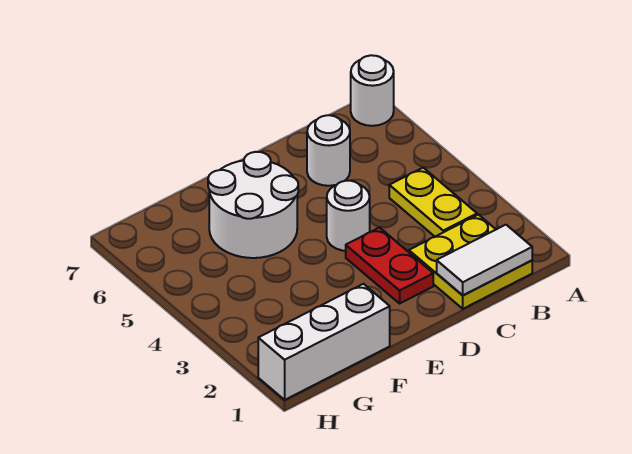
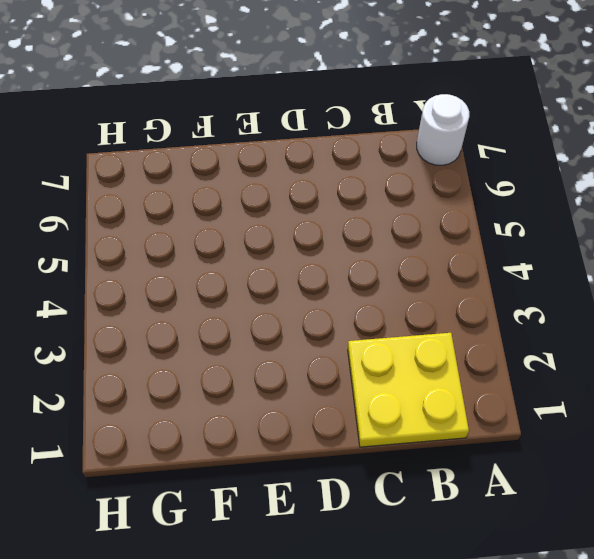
none -> yellow 1x2 plate [389,168,477,236]
none -> white 1x1 round brick [307,115,350,186]

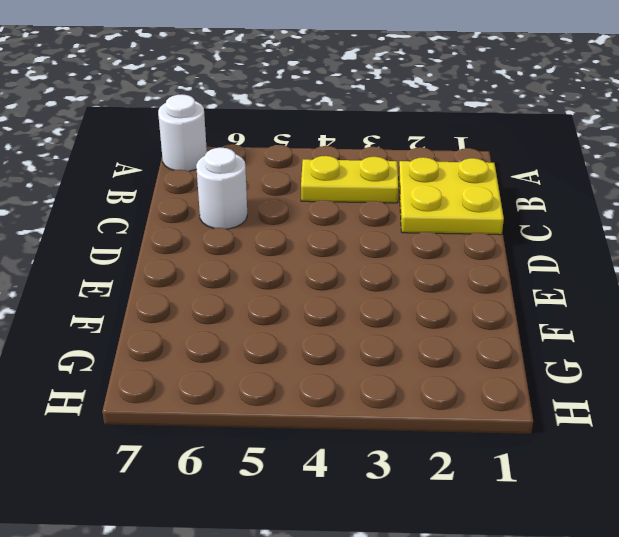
none -> red 1x2 plate [346,228,433,303]
none -> white 1x1 round brick [327,181,370,251]

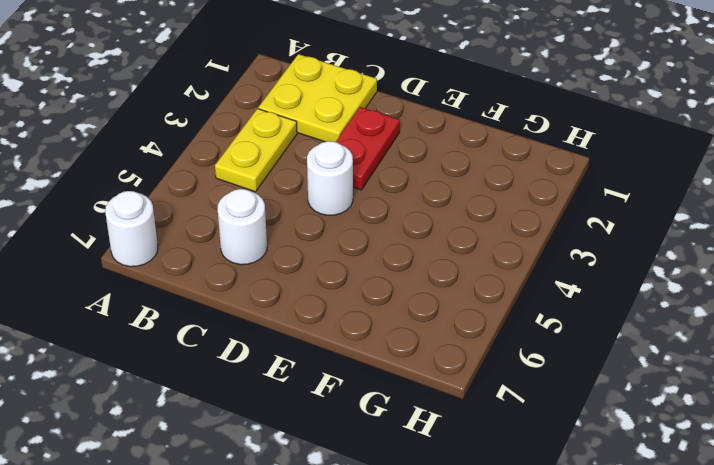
none -> white 2x2 round brick [208,152,298,258]
none -> white 1x3 brick [258,284,390,400]

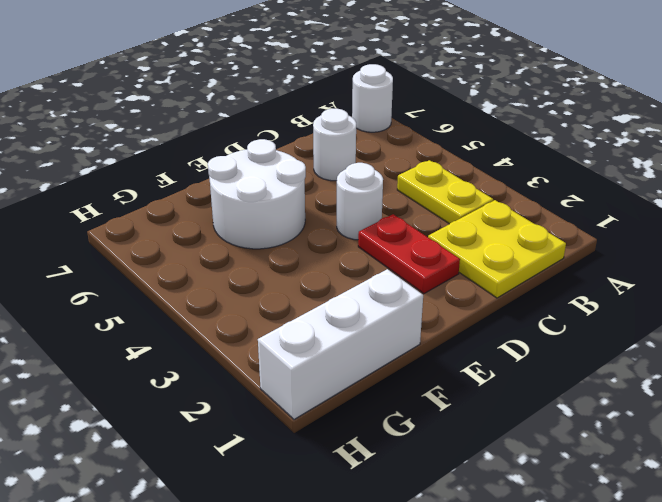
none -> white 1x2 tile [437,225,532,295]

